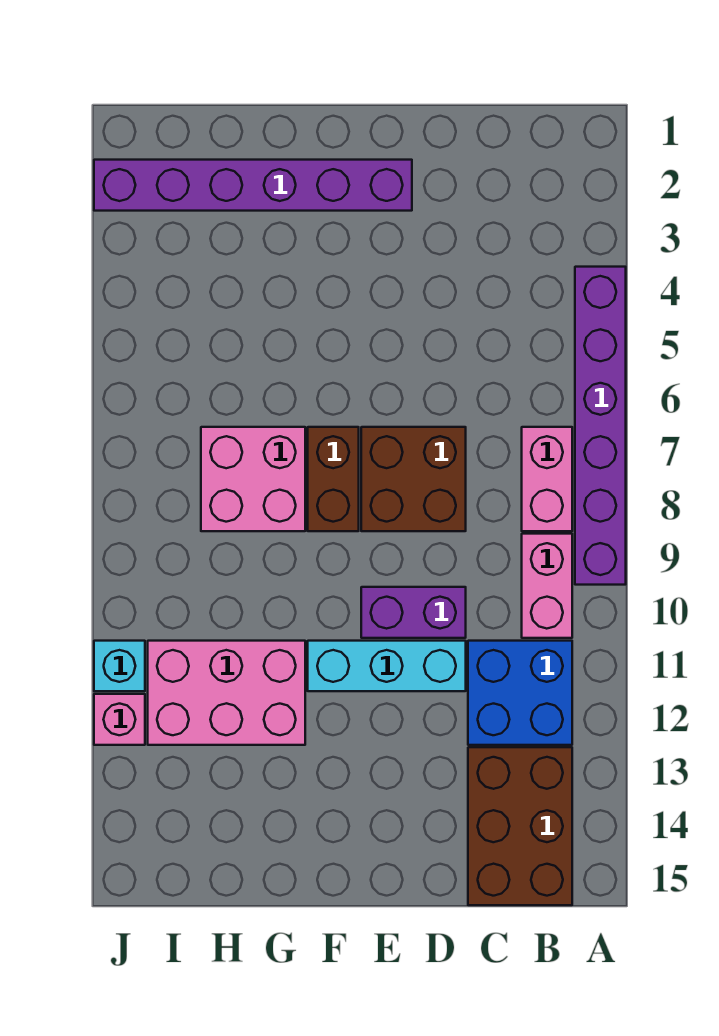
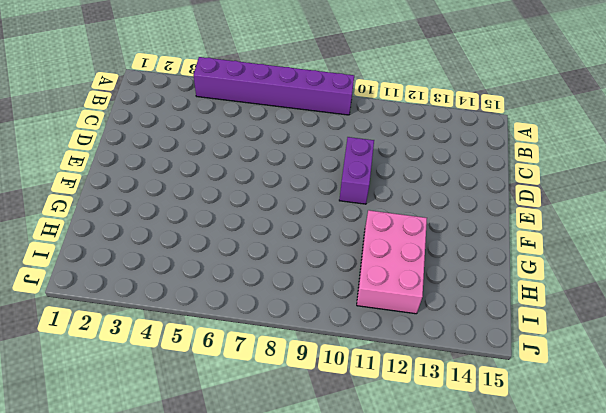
none -> pink 1x2 brick [522,427,572,531]
none -> pink 1x2 brick [522,534,572,638]
none -> blue 2x2 brick [468,641,572,745]

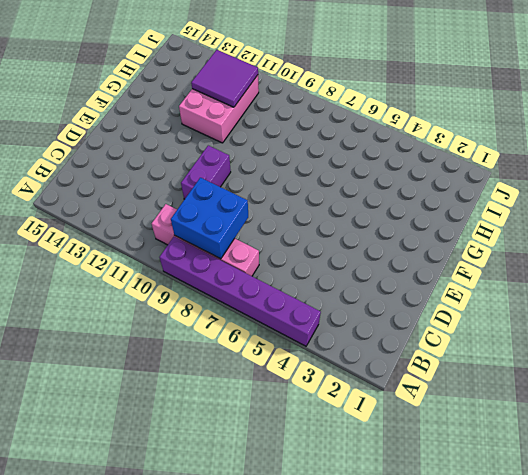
blue 2x2 brick [171,178,248,259] -> blue 2x2 brick moved to [468,641,572,745]
purple 2x2 tile [191,50,258,107] -> none
none -> brown 2x3 brick [468,747,572,905]
none -> brown 2x2 brick [361,427,466,531]
none -> cyan 1x3 brick [308,641,466,691]

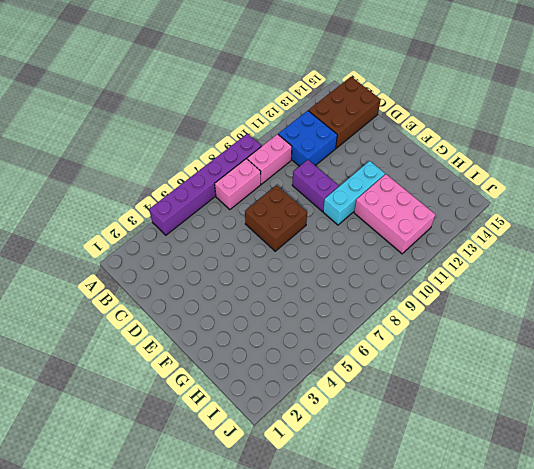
cyan 1x3 brick [323,161,385,225] -> cyan 1x3 brick turned to [308,641,466,691]
none -> purple 1x6 brick [94,160,412,211]
none -> brown 1x2 brick [308,427,359,531]
none -> pink 2x2 brick [201,427,305,531]

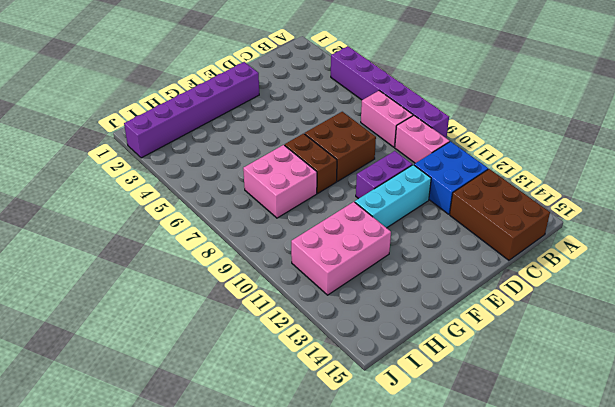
none -> cyan 1x1 brick [94,641,145,691]
none -> pink 1x1 brick [94,694,145,745]

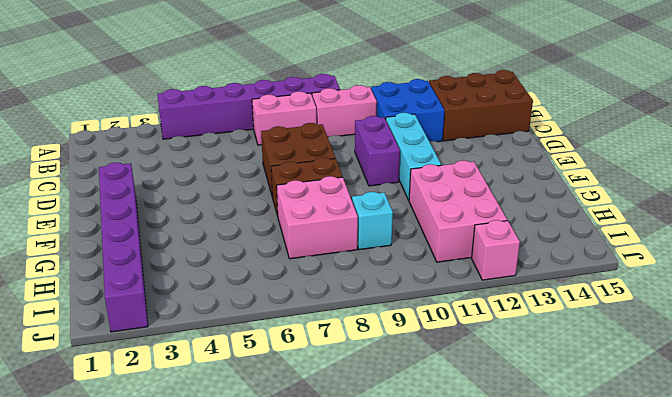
cyan 1x1 brick [352,192,393,250] -> cyan 1x1 brick moved to [94,641,145,691]

